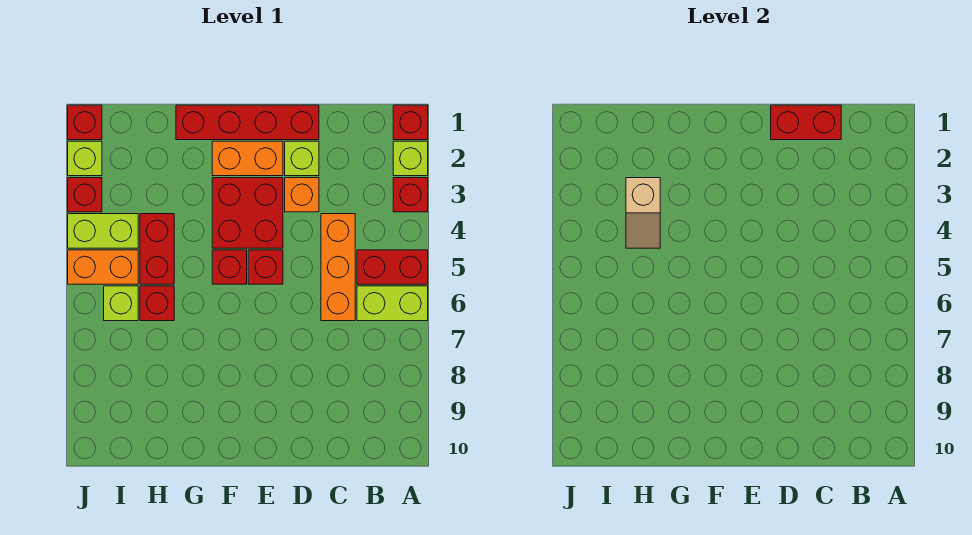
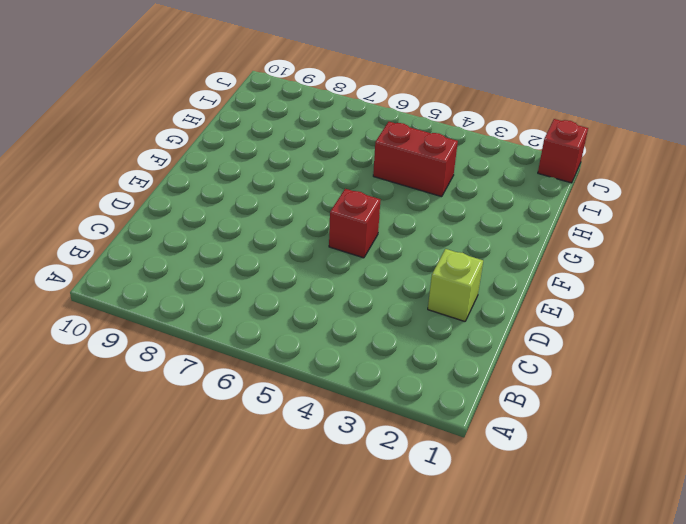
none -> red 1x1 brick [393,105,428,140]
none -> lime 1x1 brick [393,141,428,176]
none -> red 1x1 brick [393,178,428,212]

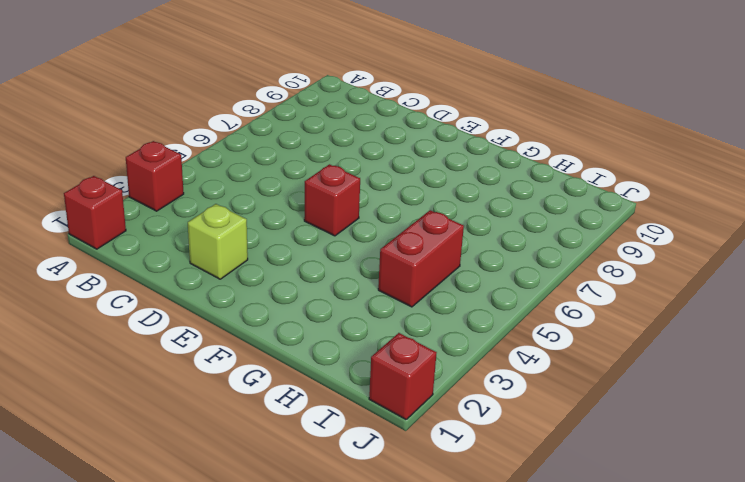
none -> lime 1x1 brick [393,141,428,176]
none -> red 1x2 brick [357,250,428,284]
none -> lime 1x2 brick [357,286,428,321]

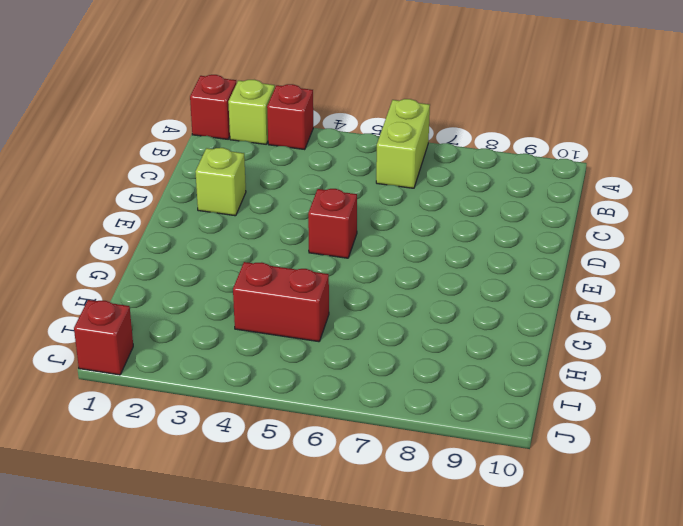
none -> red 1x2 brick [357,250,428,284]
none -> orange 1x3 brick [321,214,355,321]
none -> red 1x4 brick [176,105,319,140]

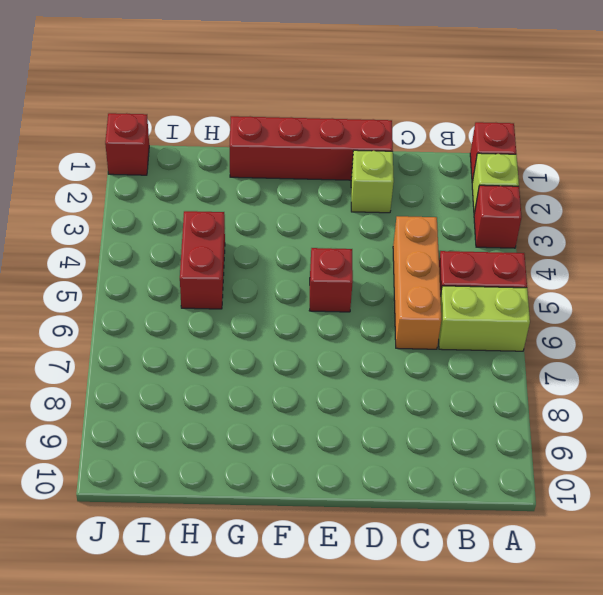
none -> orange 1x1 brick [285,178,319,212]
none -> orange 1x2 brick [212,141,283,176]
none -> red 2x2 brick [212,178,283,248]

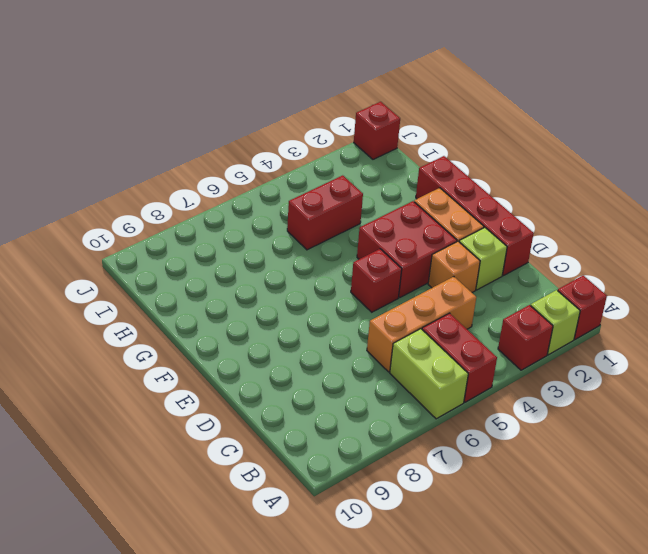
none -> red 1x1 brick [212,250,247,284]
none -> red 1x1 brick [140,286,174,321]
none -> lime 1x2 brick [68,214,138,248]

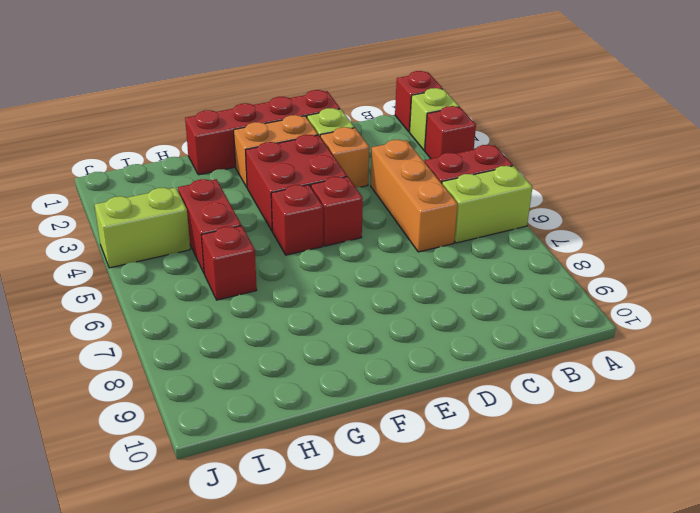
none -> orange 1x2 brick [68,250,138,284]
none -> lime 1x1 brick [104,286,138,321]
none -> red 1x1 brick [68,105,102,140]

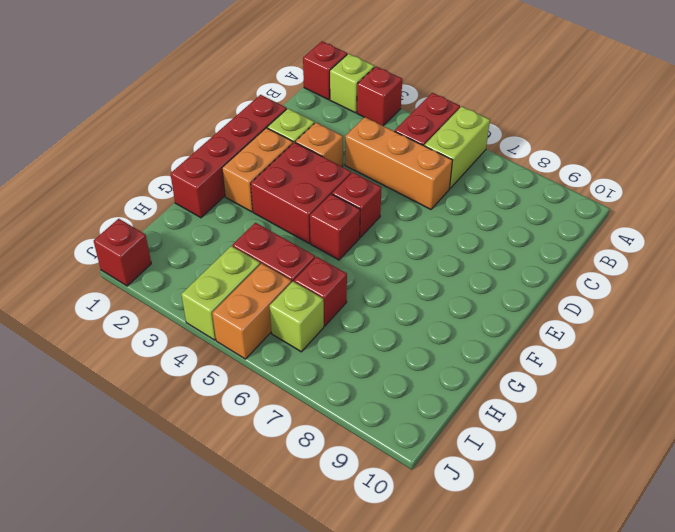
none -> lime 1x1 brick [68,141,102,176]
none -> red 1x1 brick [68,178,102,212]
none -> red 1x2 brick [771,105,841,140]

